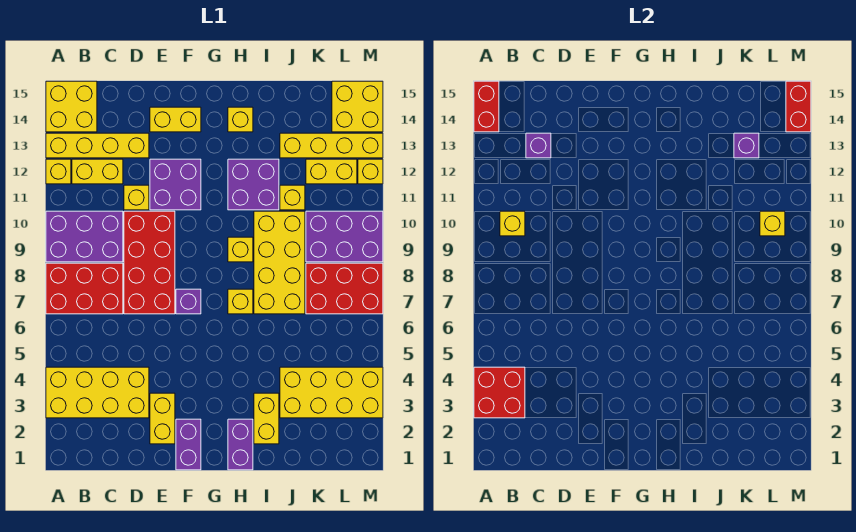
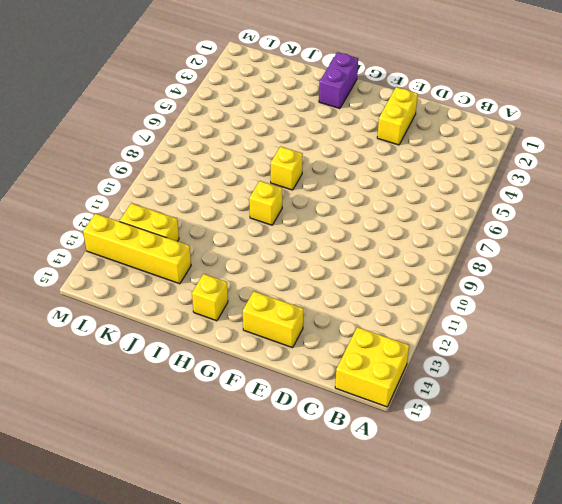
none -> yellow 2x4 brick [46,367,149,418]
none -> red 2x3 brick [46,263,123,314]
none -> purple 2x3 brick [46,211,123,262]
none -> yellow 1x1 brick [46,159,71,184]

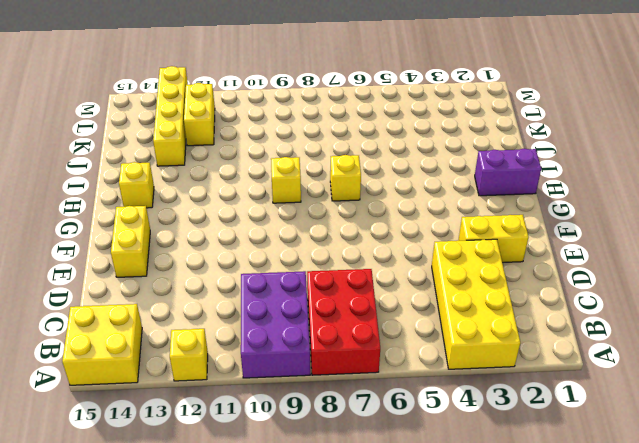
none -> yellow 1x4 brick [46,133,149,158]
none -> yellow 1x2 brick [72,159,123,184]
none -> red 2x4 brick [124,211,175,314]
none -> yellow 1x1 brick [124,185,149,210]

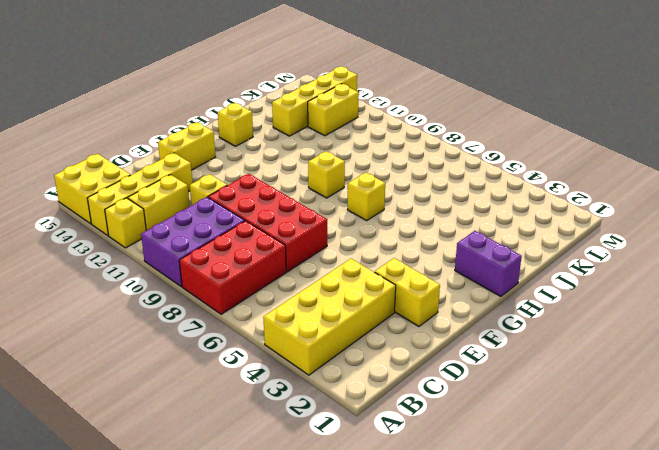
none -> purple 2x2 brick [150,159,201,210]
none -> purple 1x2 brick [176,419,201,470]
none -> purple 1x1 brick [176,289,201,314]
none -> purple 2x2 brick [228,159,279,210]

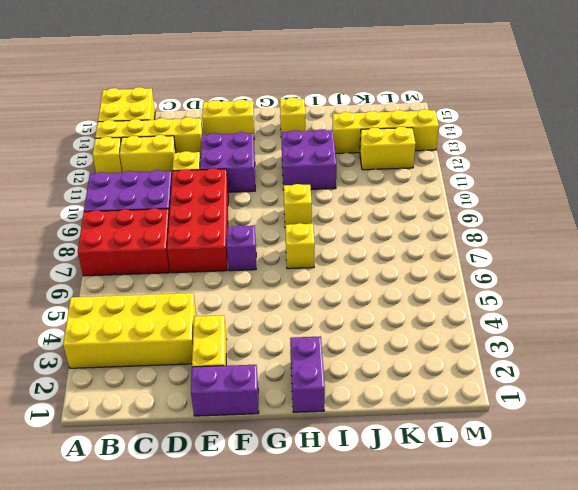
purple 1x2 brick [191,365,259,416] -> purple 1x2 brick turned to [176,419,201,470]
none -> yellow 1x2 brick [254,393,279,444]
none -> yellow 2x4 brick [254,211,305,314]
none -> yellow 2x4 brick [280,367,383,418]
none -> yellow 1x1 brick [280,185,305,210]

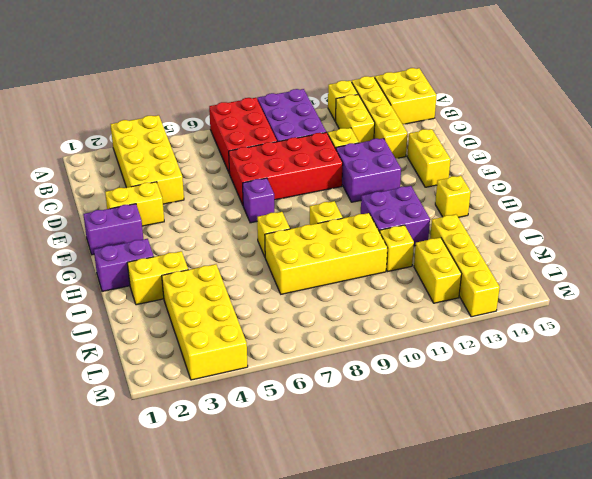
none -> red 2x3 brick [306,263,383,314]
none -> purple 2x3 brick [306,211,383,262]
none -> yellow 2x2 brick [332,81,383,132]
none -> yellow 1x1 brick [358,159,383,184]

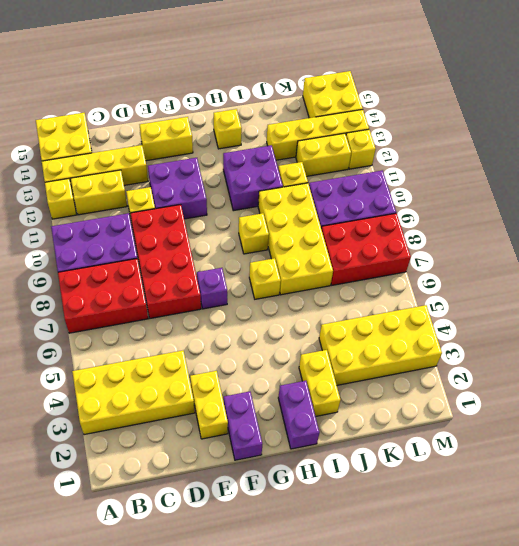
none -> red 2x2 brick [474,367,525,418]
none -> red 1x2 brick [474,81,499,132]
none -> yellow 1x1 brick [500,211,525,236]
none -> purple 1x1 brick [526,133,551,158]

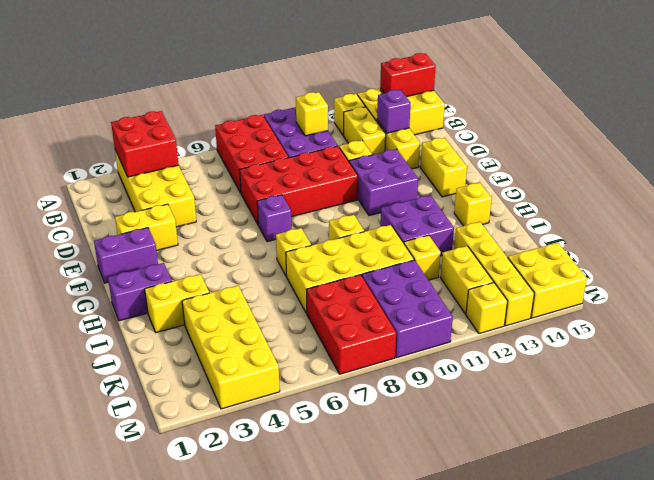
none -> purple 1x1 brick [734,133,759,158]
none -> yellow 1x1 brick [760,211,785,236]
none -> red 1x2 brick [786,81,811,132]

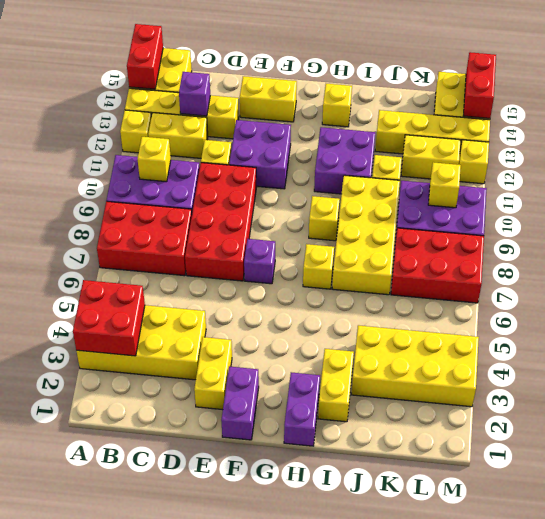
none -> purple 1x1 brick [734,133,759,158]

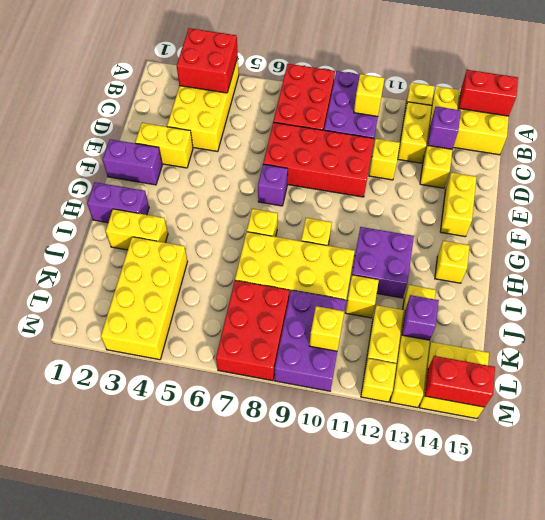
none -> purple 2x2 brick [150,159,201,210]

